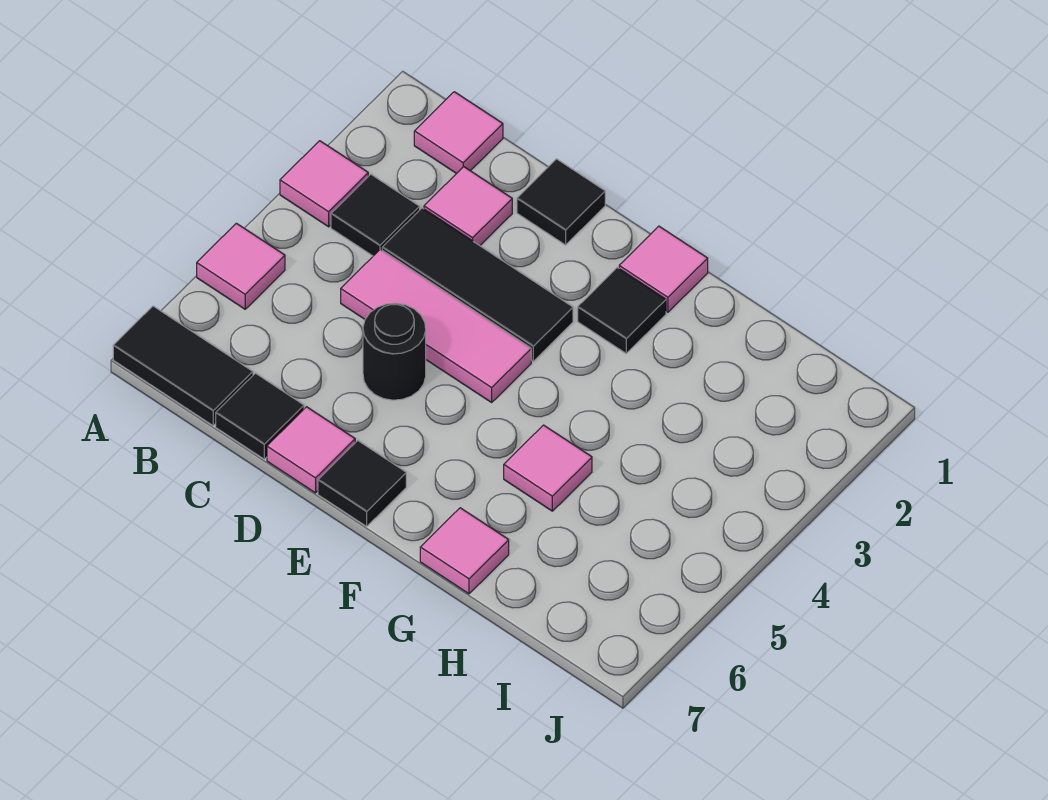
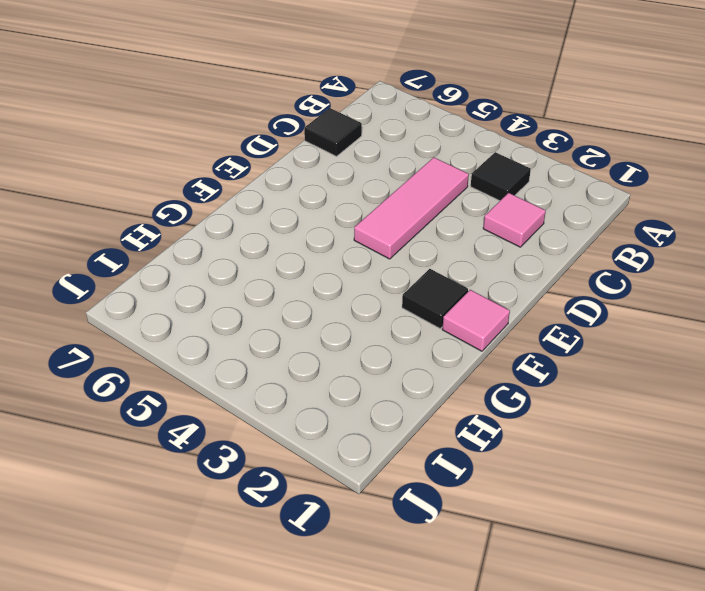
none -> pink 1x1 tile [280,141,368,227]
none -> pink 1x1 tile [197,223,285,309]
none -> black 1x2 tile [113,306,253,426]

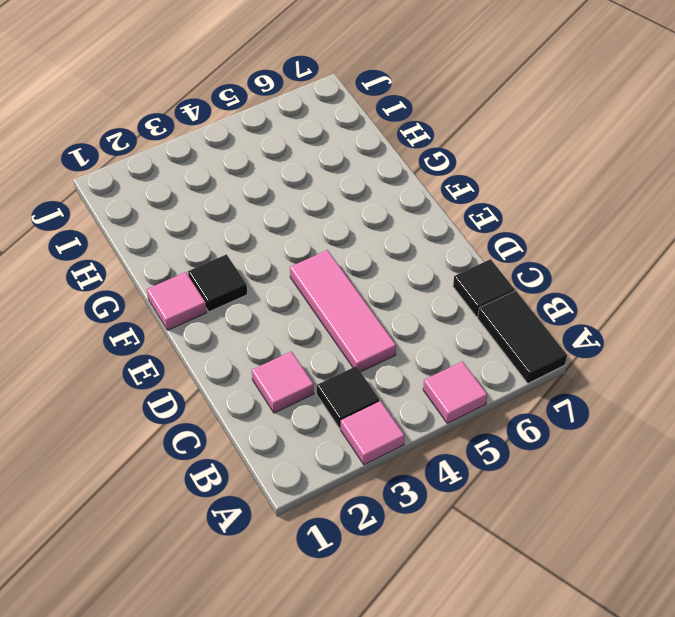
none -> pink 1x1 tile [414,92,503,174]
none -> black 1x3 tile [382,208,573,361]
none -> black 1x1 tile [517,159,605,245]

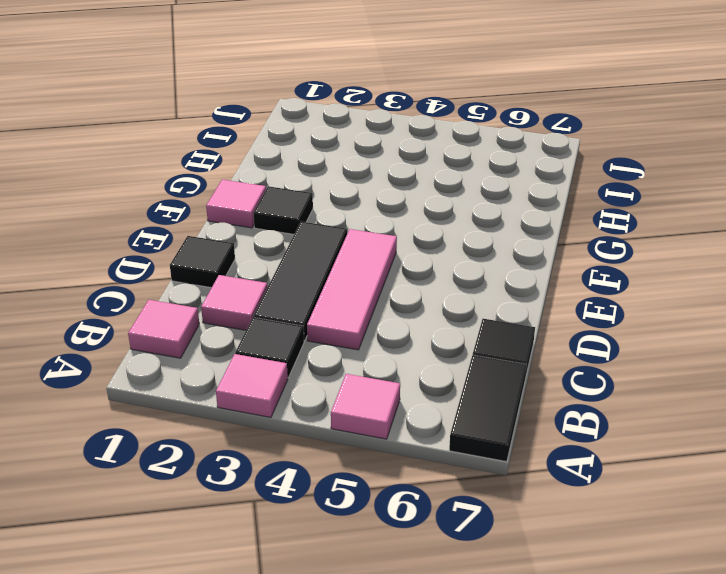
none -> black 1x1 round brick [363,303,426,400]
none -> pink 1x1 tile [267,407,355,493]
none -> black 1x1 tile [318,441,406,526]

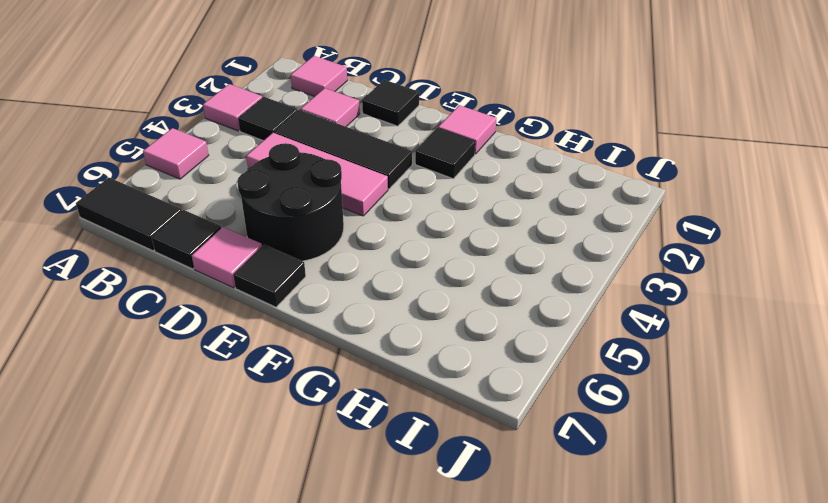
black 2x2 round brick [237,143,344,261] -> black 1x1 round brick [363,303,426,400]
none -> pink 1x1 tile [504,425,592,511]
none -> pink 1x1 tile [420,508,509,594]

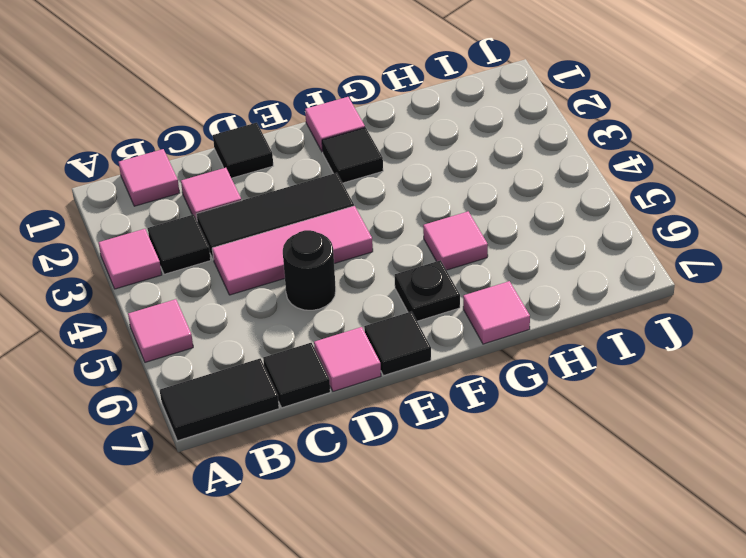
black 1x1 plate [395,260,460,321] -> none

